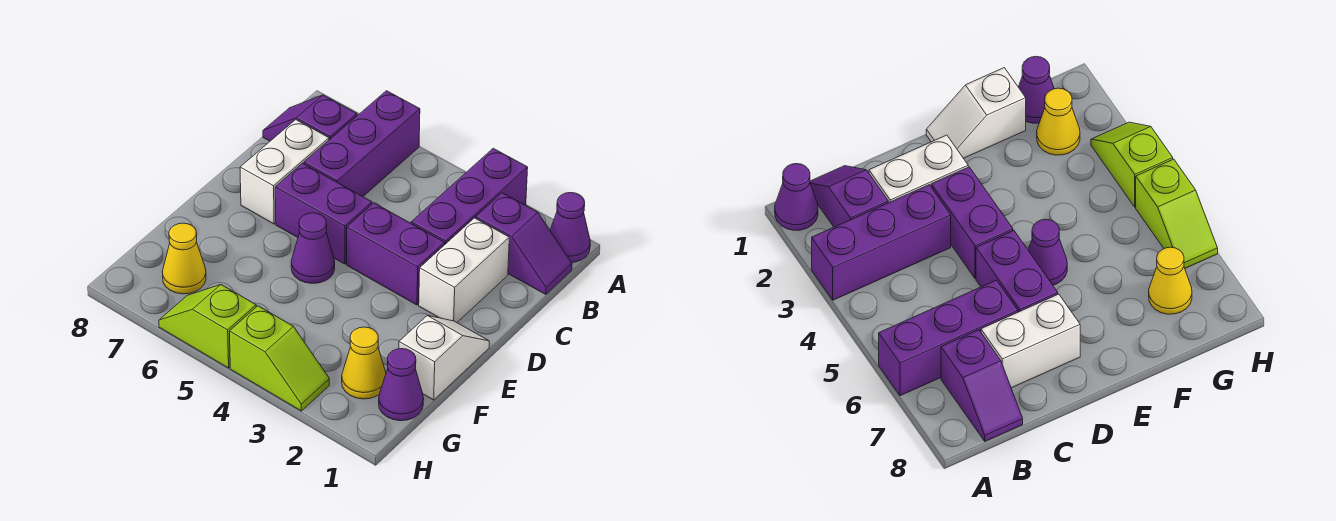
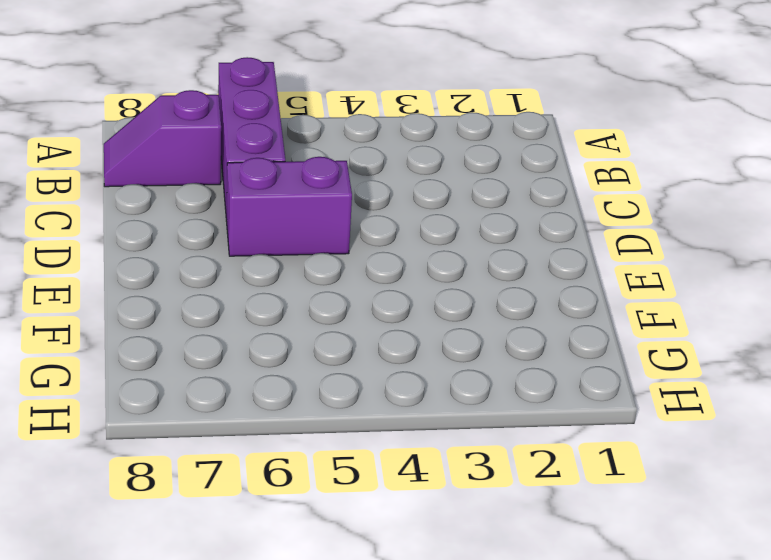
none -> purple 1x1 cone [550,193,590,262]
none -> purple 1x3 brick [411,148,528,244]
none -> purple 1x2 slope [476,193,572,294]

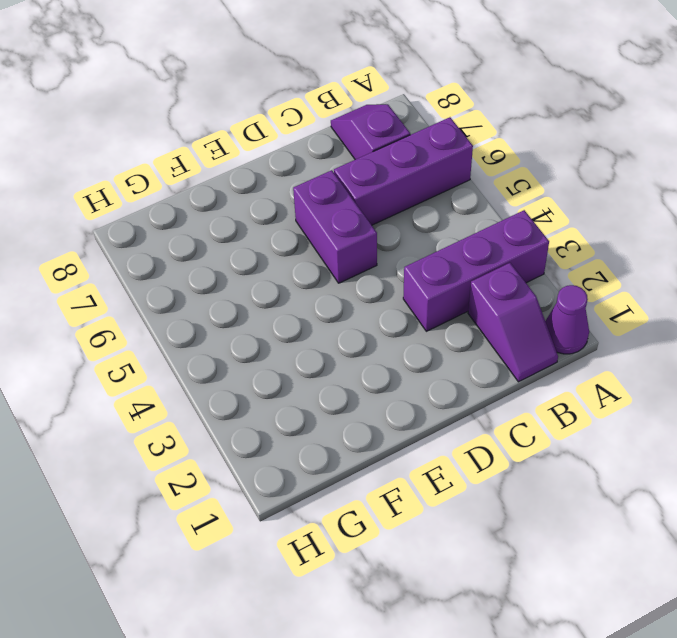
none -> white 1x2 brick [419,218,509,322]
none -> white 1x2 brick [240,120,329,224]
none -> purple 1x2 brick [347,203,445,305]

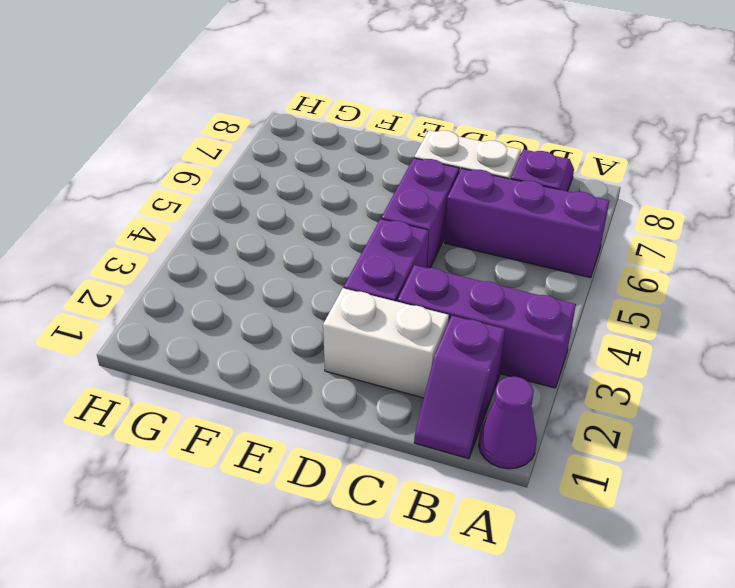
none -> white 1x2 slope [399,316,489,400]
none -> purple 1x1 cone [291,213,335,283]
none -> purple 1x1 cone [379,349,424,421]

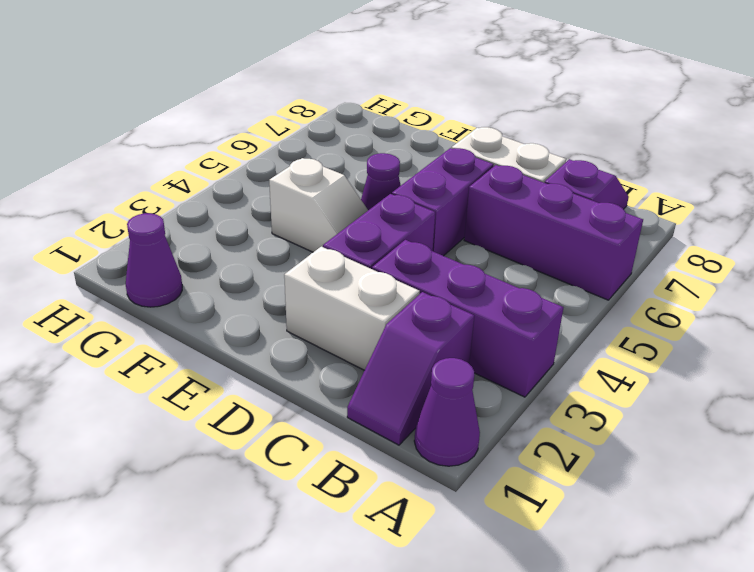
white 1x2 slope [269,158,368,252] -> white 1x2 slope moved to [399,316,489,400]
none -> yellow 1x1 cone [342,327,386,399]
none -> yellow 1x1 cone [162,223,206,294]
none -> lime 1x2 slope [229,306,329,411]

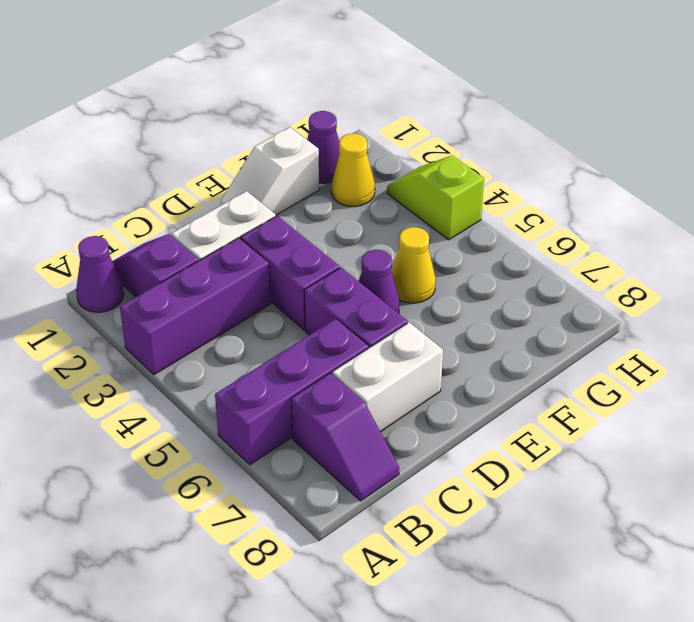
yellow 1x1 cone [392,227,436,303] -> yellow 1x1 cone moved to [162,223,206,294]
none -> lime 1x2 slope [159,285,256,368]

